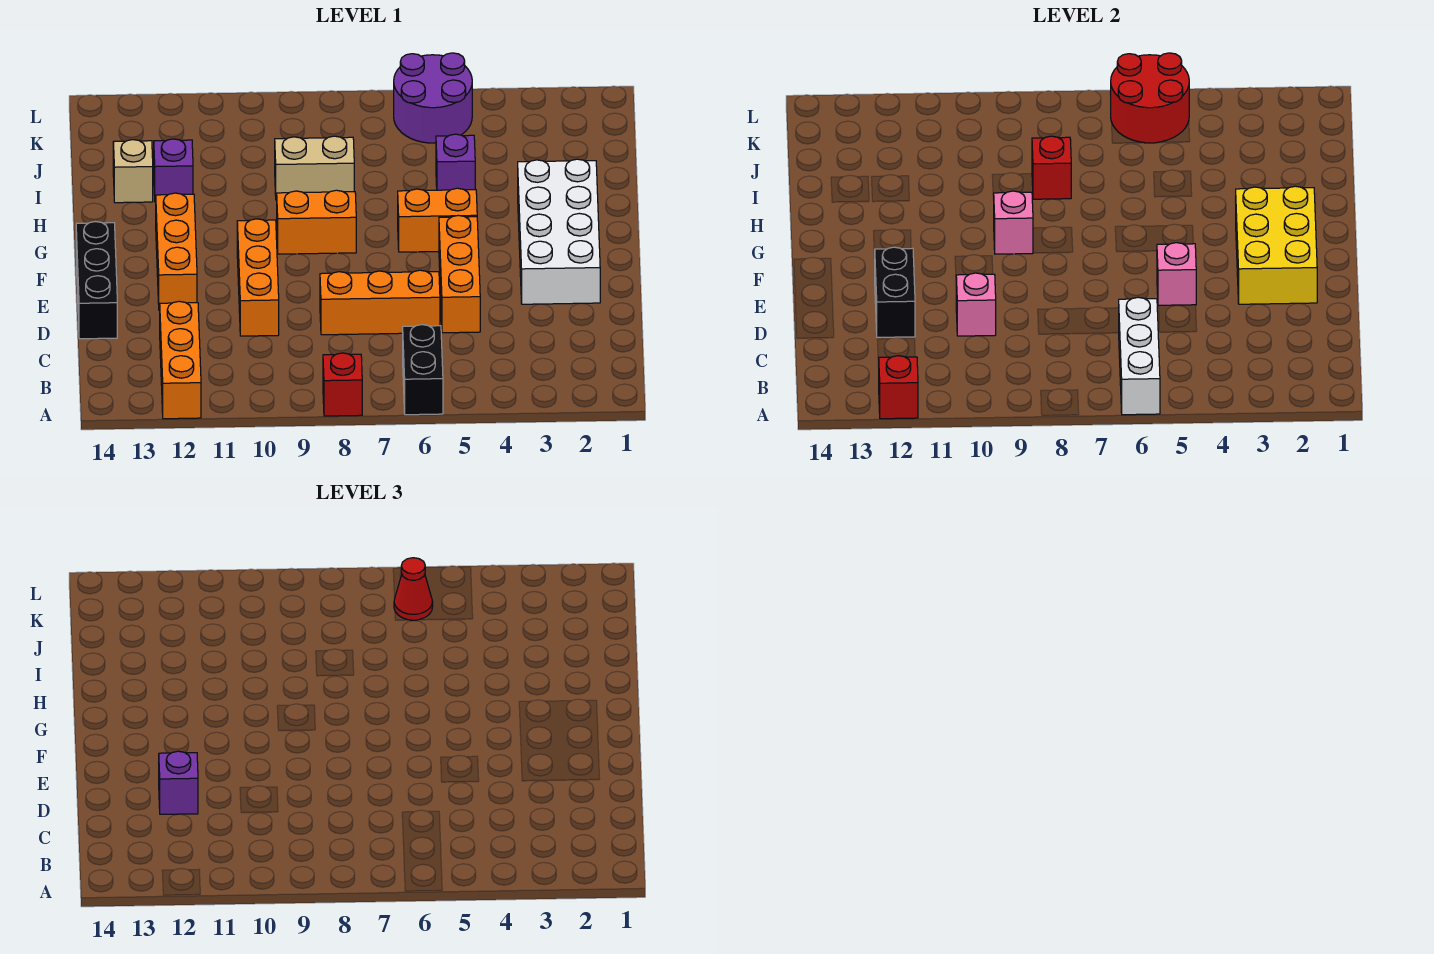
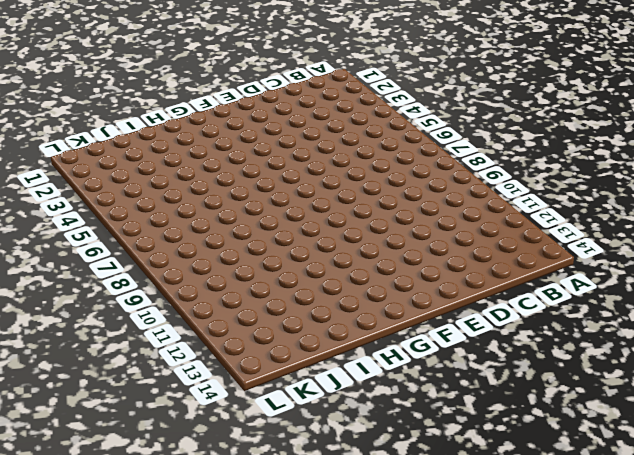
none -> black 1x2 brick [403,325,443,415]
none -> red 1x1 brick [323,353,362,416]
none -> orange 1x3 brick [160,301,201,419]

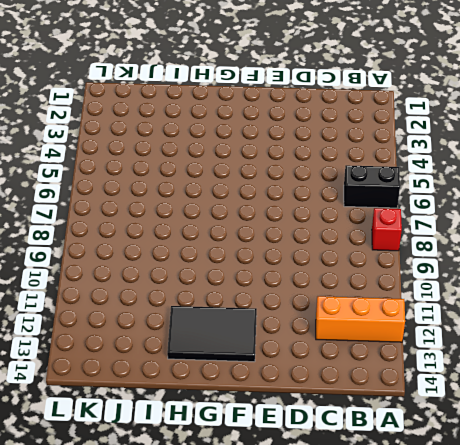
black 2x3 tile [167,306,257,362] -> orange 1x3 brick [156,193,197,310]
none -> orange 1x3 brick [439,215,480,333]
none -> orange 1x3 brick [320,270,440,335]
none -> orange 1x3 brick [237,219,279,336]

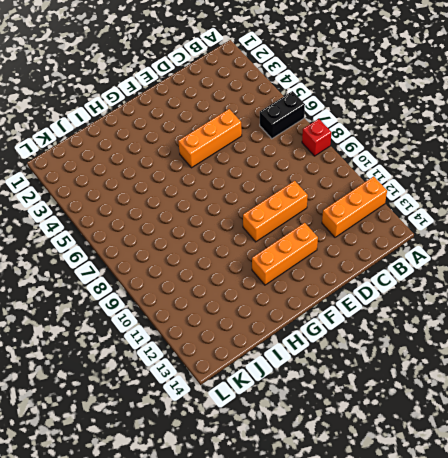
none -> orange 1x3 brick [320,270,440,335]
none -> black 1x3 brick [76,222,117,339]
none -> white 2x4 brick [518,159,600,304]

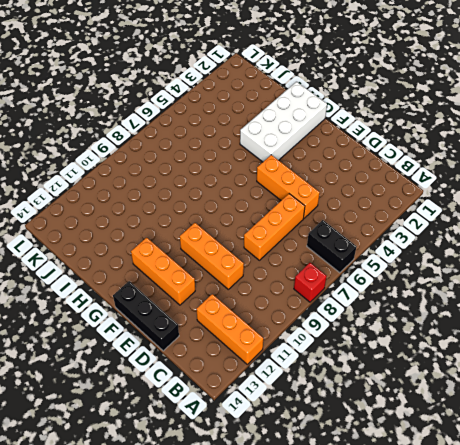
white 2x4 brick [240,82,327,162] -> white 2x4 brick turned to [518,159,600,304]
none -> orange 1x2 brick [398,188,477,252]
none -> orange 1x2 brick [277,190,356,254]
none -> purple 1x1 brick [436,134,475,190]

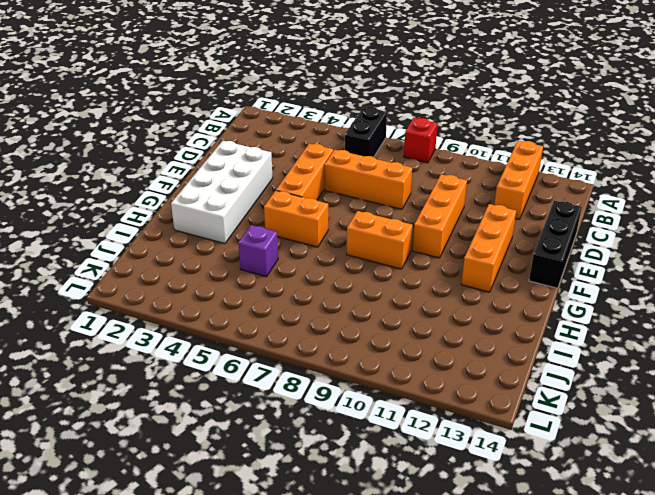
none -> tan 1x2 brick [275,136,354,200]
none -> purple 1x1 brick [154,139,193,202]
none -> tan 1x1 brick [113,140,153,203]

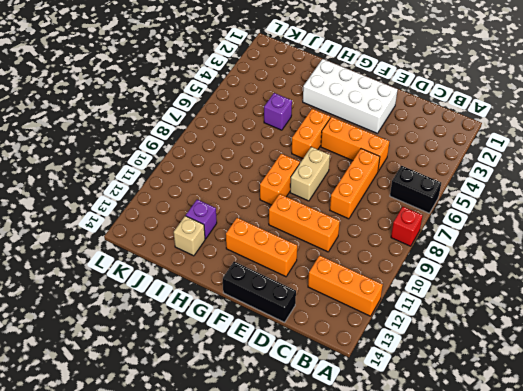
tan 1x2 brick [290,147,330,201] -> tan 1x2 brick moved to [275,136,354,200]
none -> purple 2x2 round brick [394,53,472,143]
none -> white 1x3 brick [1119,297,1160,415]
none -> red 1x1 brick [879,356,918,419]

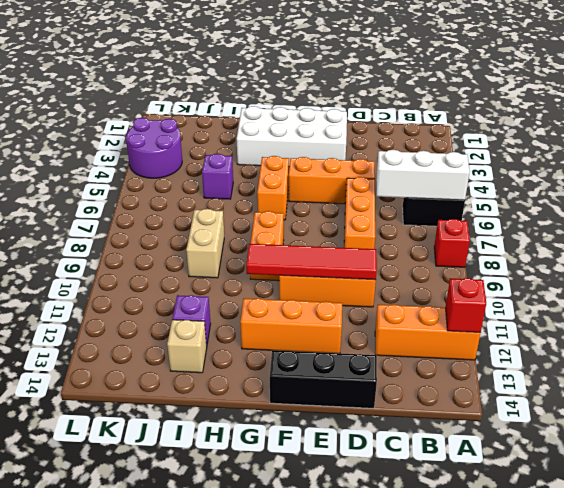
red 1x4 tile [246,244,377,280] -> pink 1x1 brick [956,273,996,336]
purple 2x2 round brick [126,118,182,178] -> purple 2x2 round brick moved to [394,53,472,143]
none -> black 1x2 brick [875,247,915,337]
none -> yellow 2x3 brick [1236,186,1317,304]
none -> pink 1x1 brick [1157,243,1196,306]

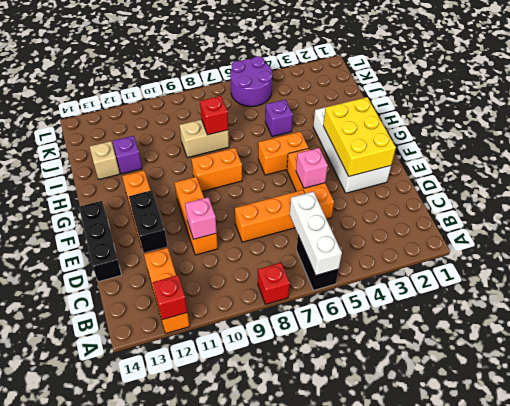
none -> pink 1x1 brick [994,191,1033,254]
none -> red 2x2 round brick [1111,53,1189,143]
none -> purple 1x1 brick [159,751,198,814]

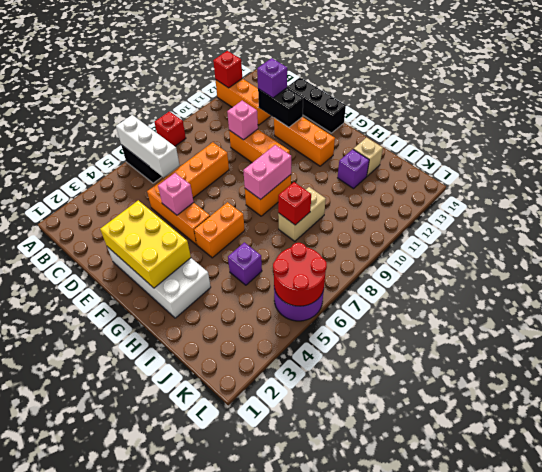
pink 1x2 brick [243,145,291,200] -> pink 1x1 brick [994,191,1033,254]
none -> red 1x1 cone [394,558,433,620]

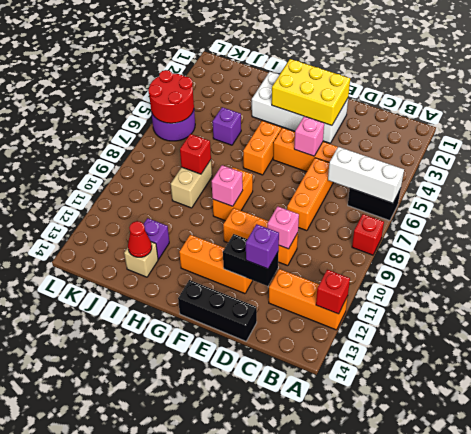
red 1x1 cone [128,221,152,257] -> red 1x1 cone moved to [394,558,433,620]

